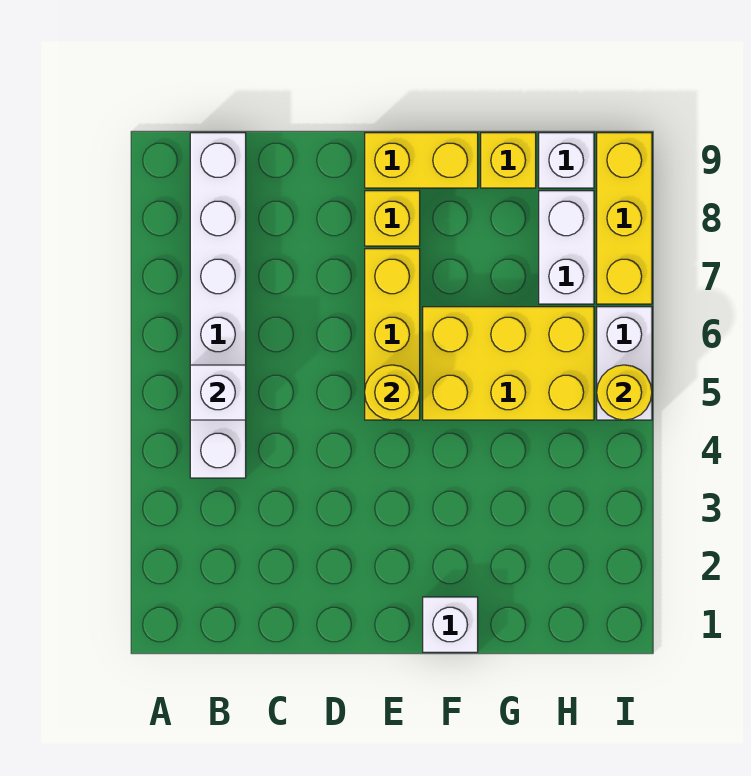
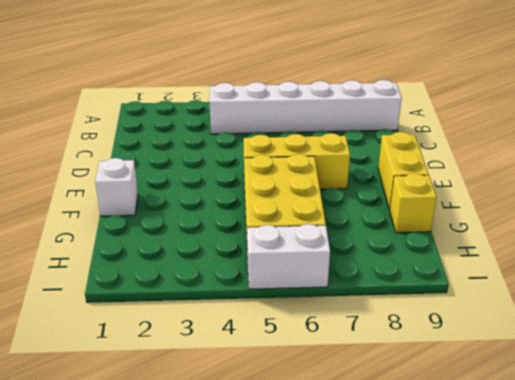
none -> yellow 1x1 brick [365,191,420,246]
none -> white 1x2 brick [539,191,594,304]
none -> white 1x1 brick [539,133,594,188]

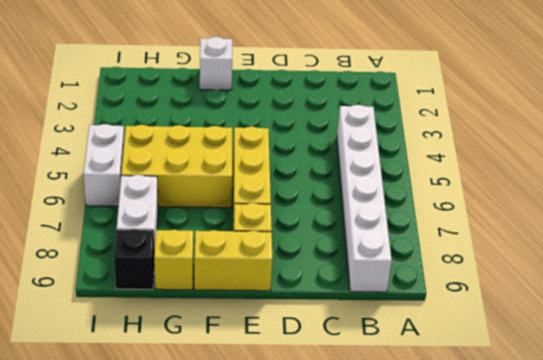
black 1x1 brick [114,229,155,289] -> white 1x1 brick [539,133,594,188]
none -> yellow 1x3 brick [597,133,652,304]
none -> white 1x1 brick [190,365,246,420]
none -> yellow 1x1 round brick [365,365,420,420]

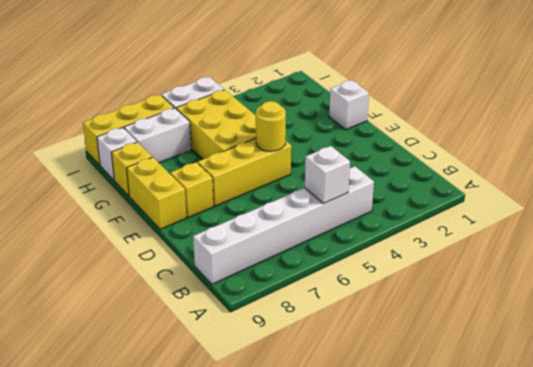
none -> yellow 1x1 round brick [597,365,652,420]

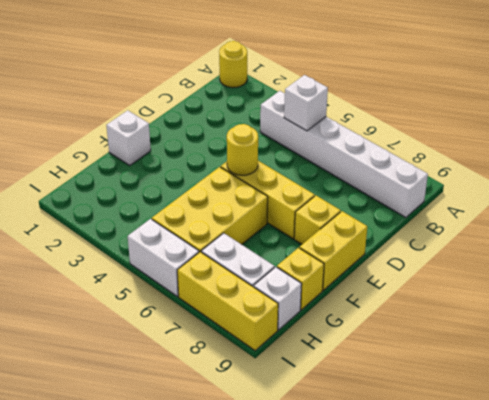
yellow 1x1 round brick [219,41,247,88] -> yellow 1x1 round brick moved to [597,365,652,420]

